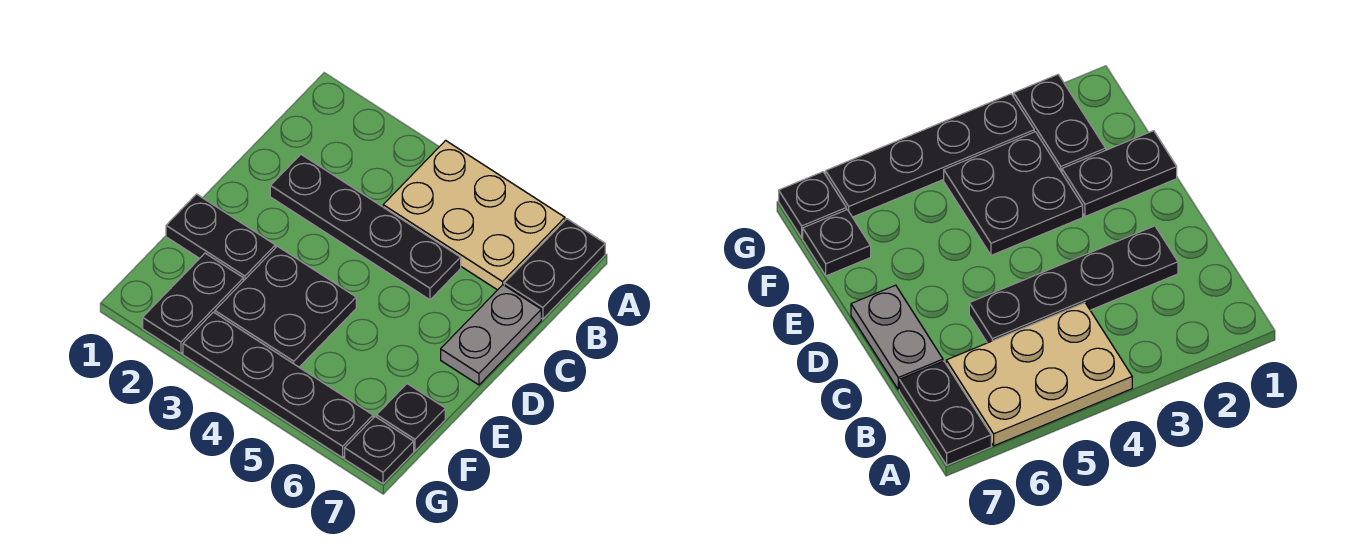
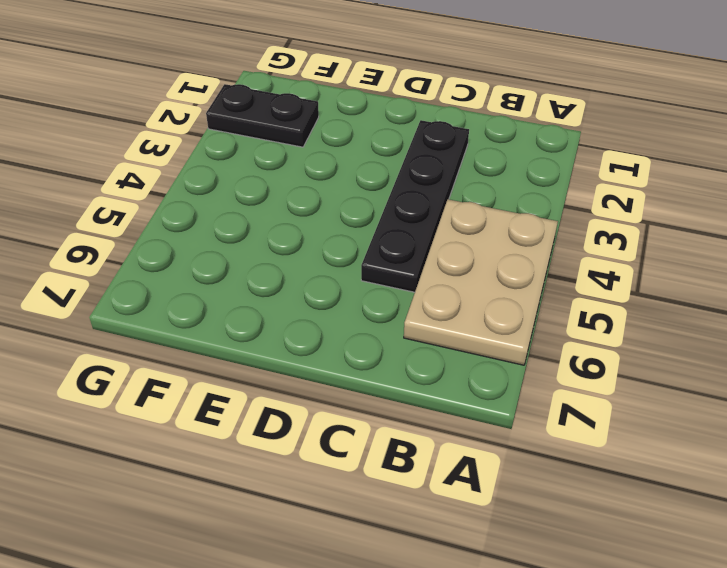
none -> black 1x2 plate [504,219,605,319]
none -> grey 1x2 plate [441,285,541,385]

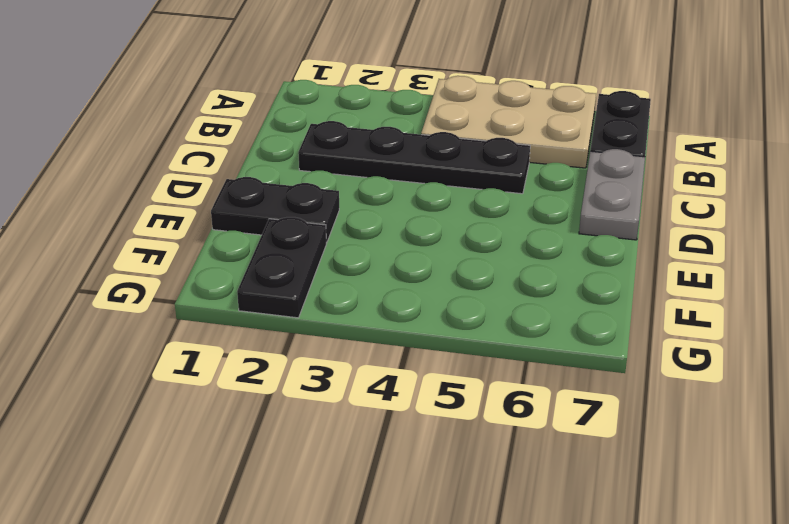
none -> black 2x2 plate [215,246,356,367]
none -> black 1x1 plate [377,384,445,451]

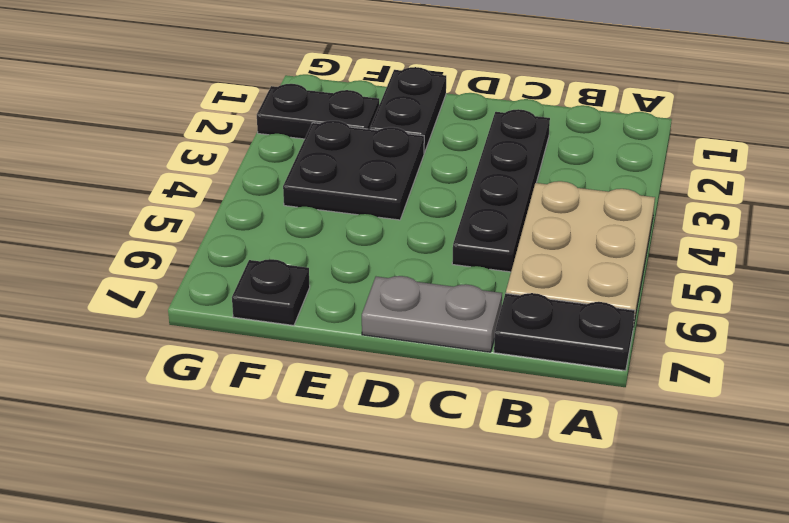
none -> black 1x4 plate [183,312,373,458]
none -> black 1x1 plate [345,417,414,484]

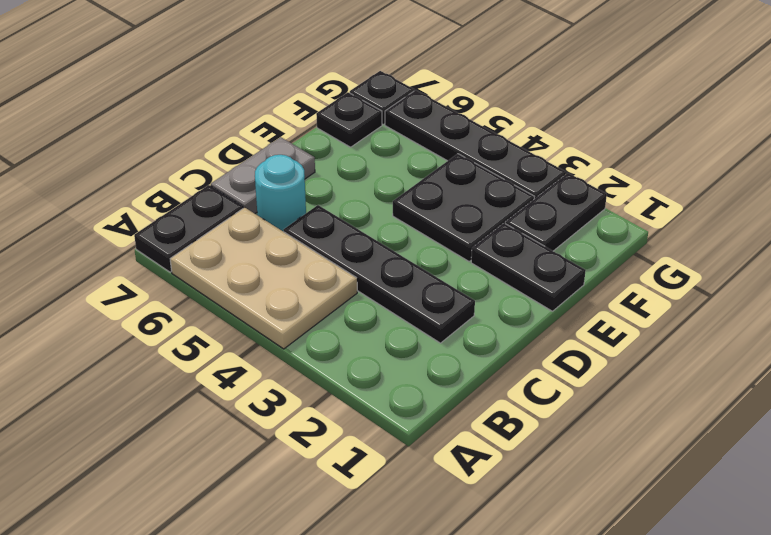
cyan 1x1 round brick [255,155,306,232] -> none

